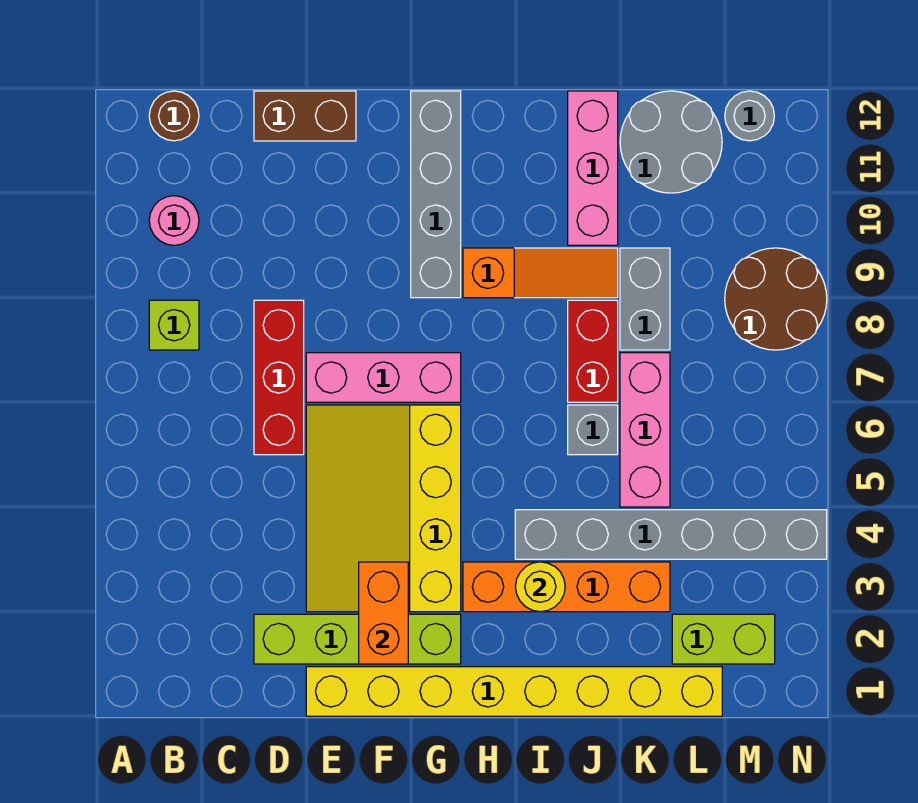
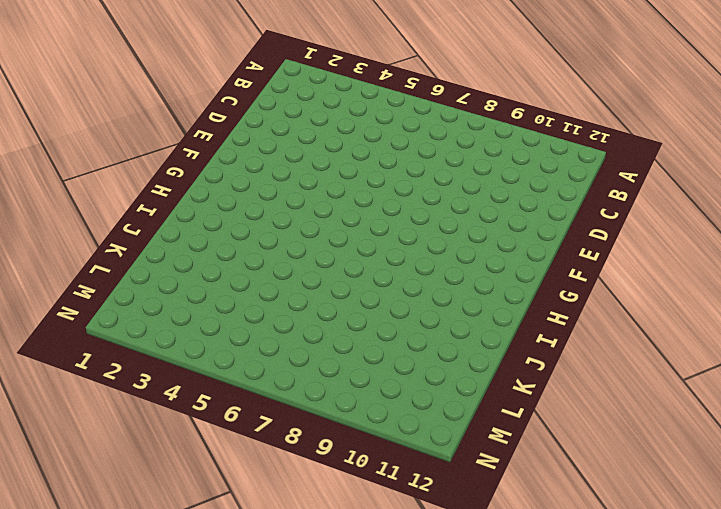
none -> lime 1x1 brick [149,300,199,350]
none -> pink 1x1 round brick [149,196,199,245]
none -> brown 1x1 round brick [149,91,199,141]

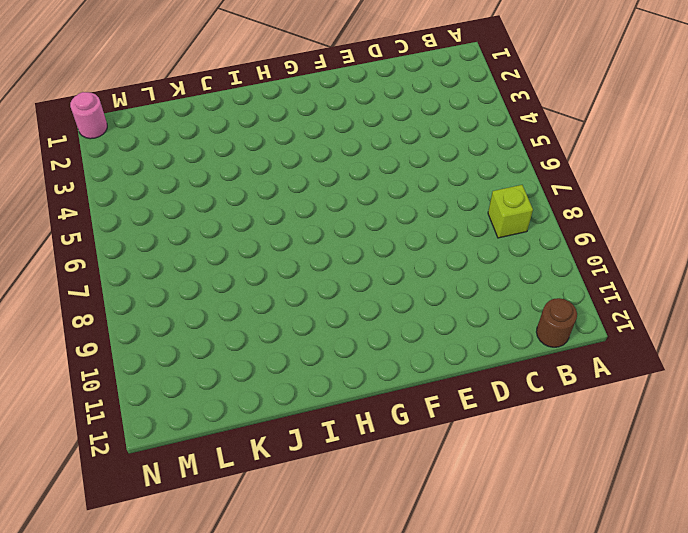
pink 1x1 round brick [70,92,107,139] -> pink 1x1 round brick moved to [149,196,199,245]
none -> lime 1x4 brick [254,614,461,664]
none -> red 1x3 brick [254,300,304,455]
none -> brown 1x2 brick [254,91,356,141]

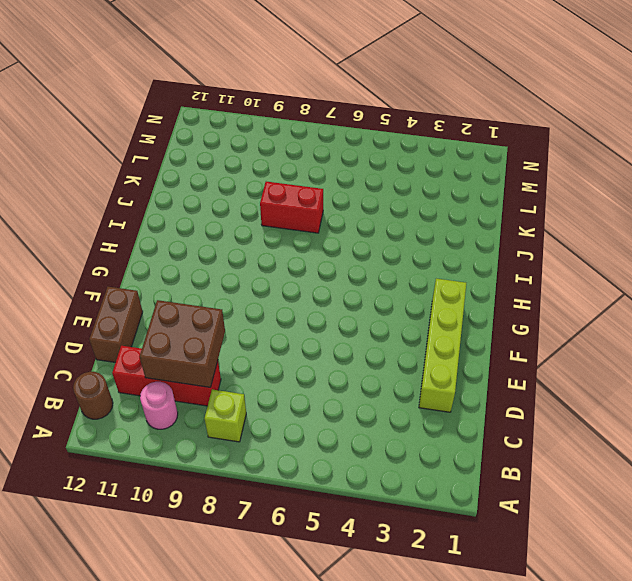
red 1x3 brick [112,346,221,406] -> red 1x3 brick moved to [254,300,304,455]
brown 2x2 brick [140,300,225,387] -> none
none -> yellow 1x8 brick [306,667,722,716]
none -> yellow 3x4 slope [306,405,461,612]
none -> pink 1x3 brick [306,353,461,402]

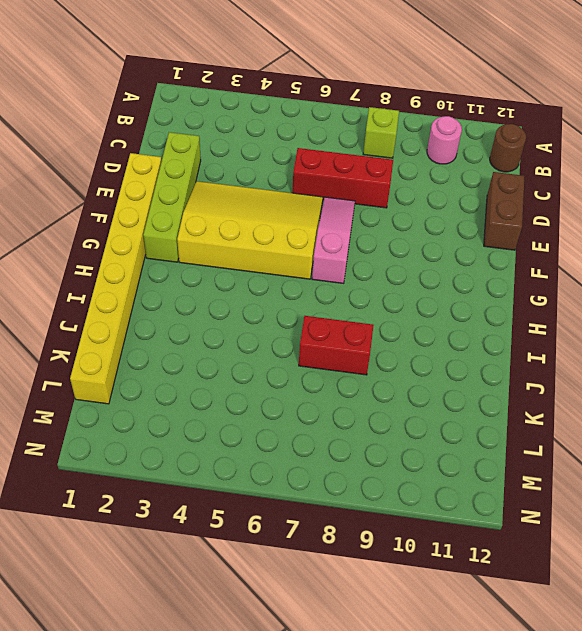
pink 1x3 slope [312,197,355,283] -> pink 1x3 brick [306,353,461,402]
none -> grey 1x4 brick [411,91,461,298]
none -> orange 1x4 brick [463,562,670,612]
none -> orange 1x3 slope [463,248,618,298]

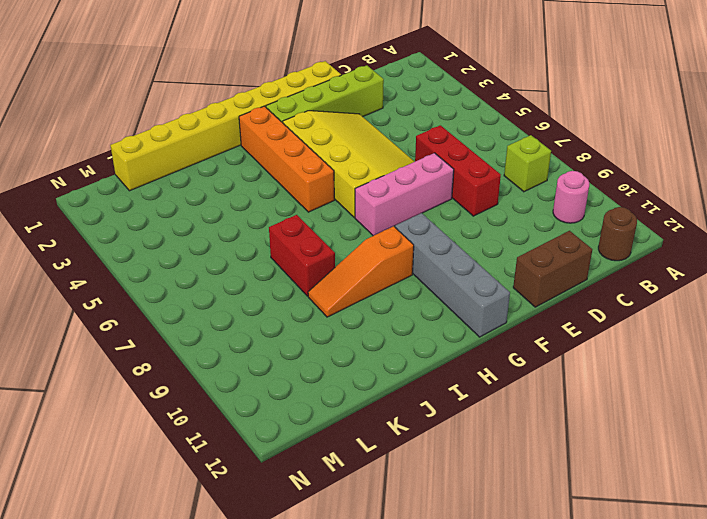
orange 1x4 brick [239,106,334,212] -> orange 1x4 brick turned to [463,562,670,612]
none -> grey 1x6 brick [515,510,827,559]
none -> grey 1x1 brick [568,405,618,455]
none -> pink 1x3 brick [568,91,618,245]

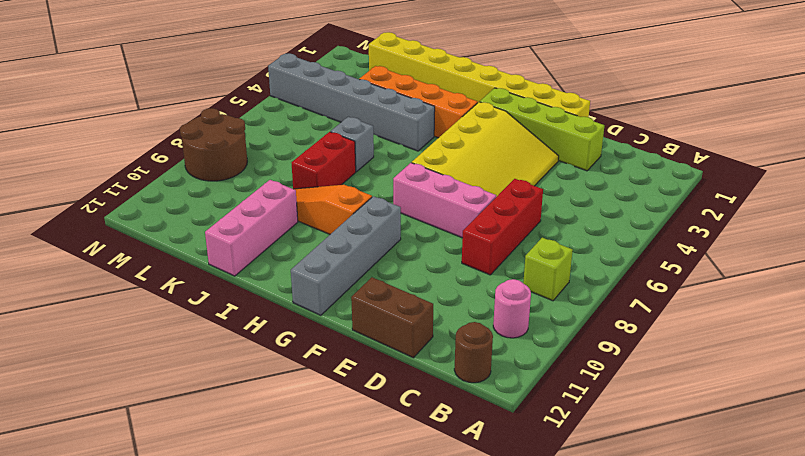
none -> pink 1x3 brick [620,353,670,507]
none -> grey 1x2 brick [620,248,670,350]
none -> grey 2x2 round brick [620,91,722,193]

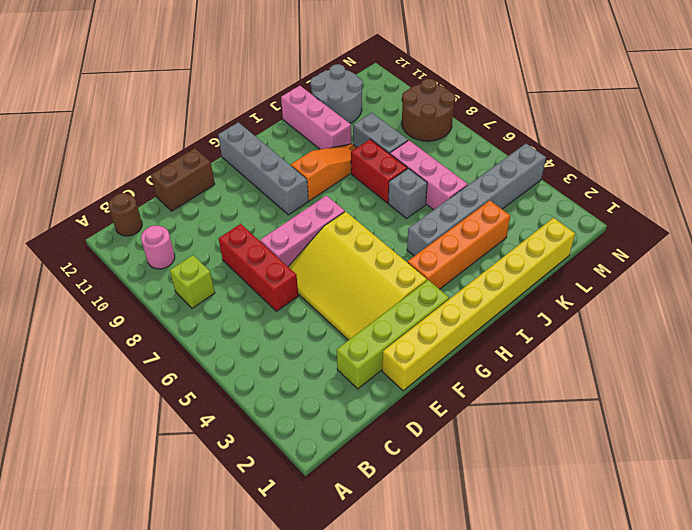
none -> lime 1x2 brick [672,614,775,664]
none -> grey 1x1 round brick [725,91,774,141]
none -> orange 1x2 brick [359,562,408,664]

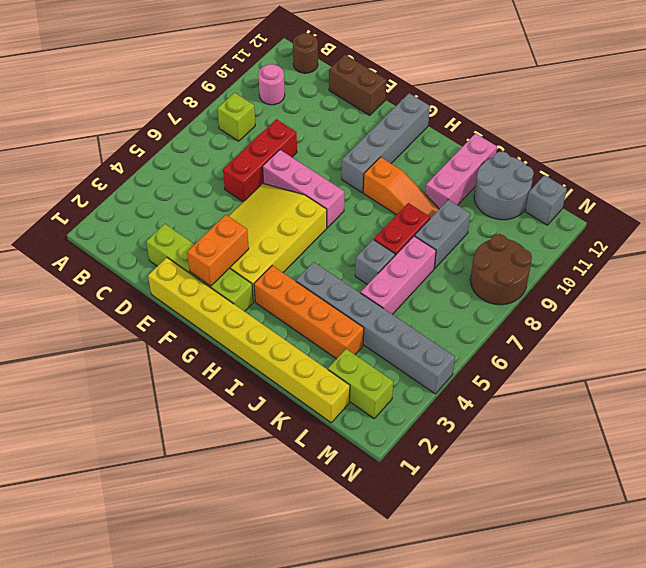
grey 1x1 brick [525,175,567,225] -> grey 1x1 round brick [725,91,774,141]
none -> yellow 1x1 round brick [515,562,565,612]

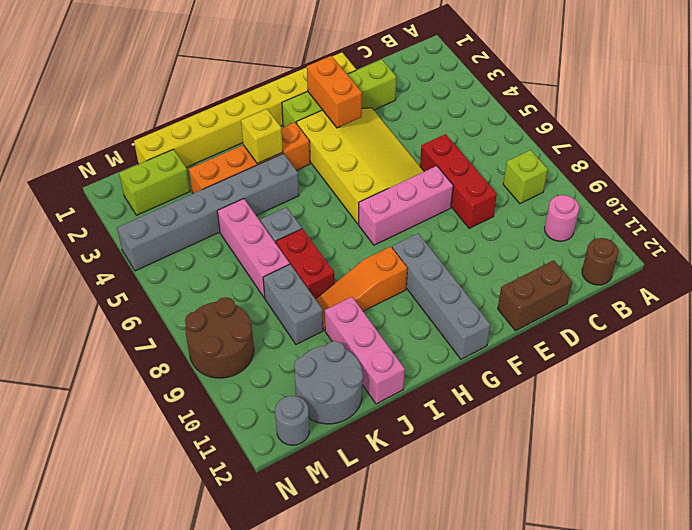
yellow 1x1 brick [241,109,283,164] -> yellow 1x1 round brick [515,562,565,612]

